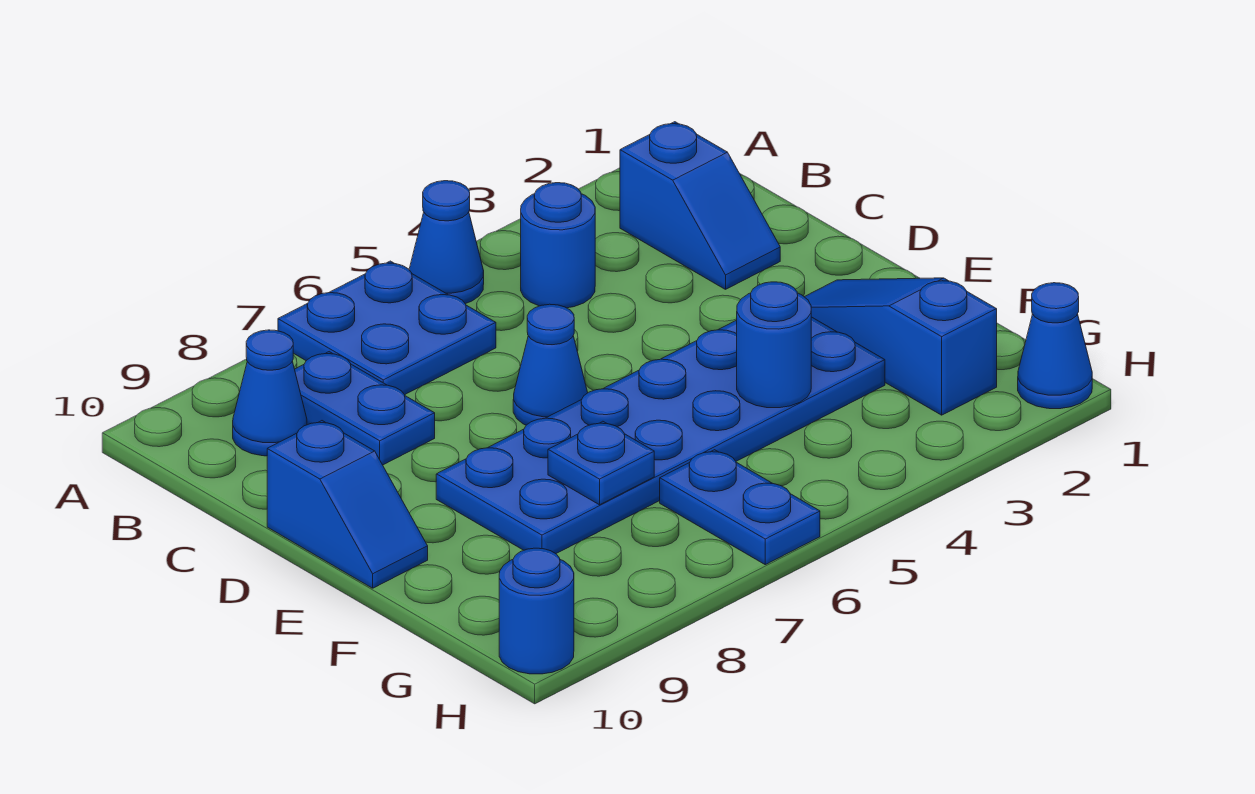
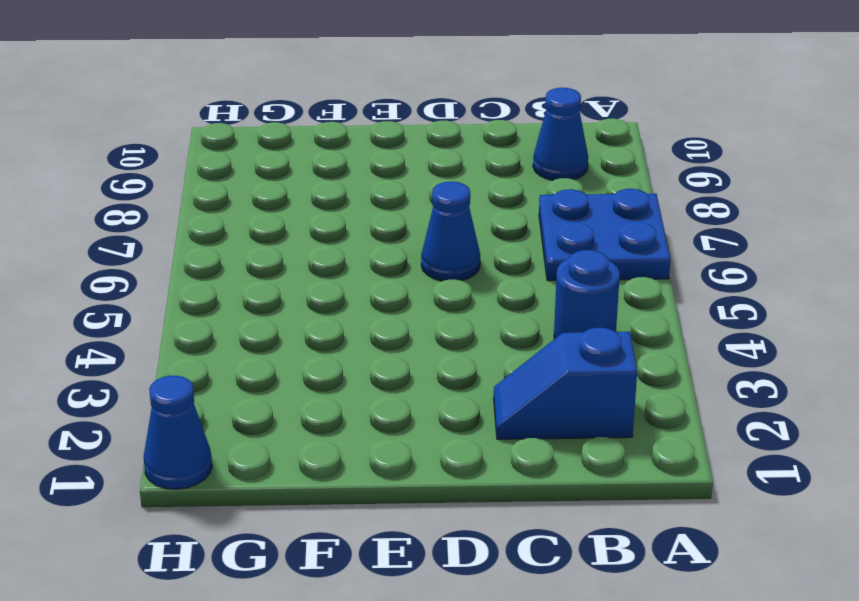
none -> blue 1x1 cone [409,181,484,304]
none -> blue 1x2 plate [295,352,435,465]
none -> blue 1x2 slope [267,421,428,588]

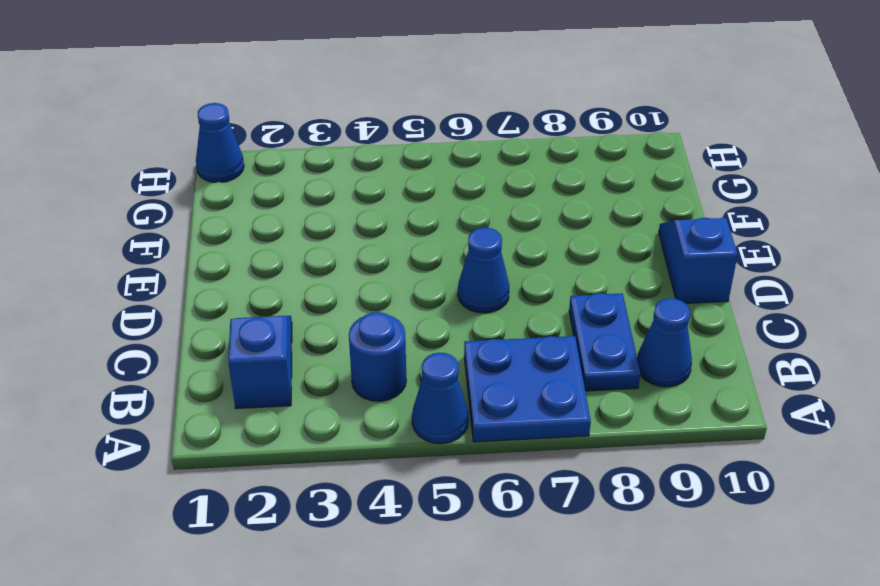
none -> blue 1x3 slope [805,278,997,415]
none -> blue 2x6 plate [436,317,885,554]
none -> blue 1x2 plate [660,450,820,565]

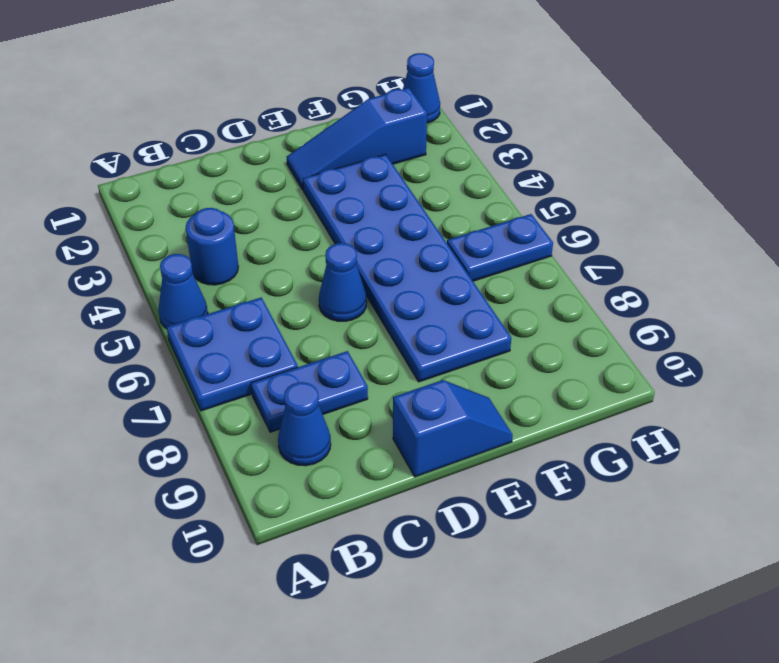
none -> blue 1x2 slope [620,122,780,289]
none -> blue 1x1 round brick [499,548,574,674]
none -> blue 1x1 round brick [737,282,811,408]

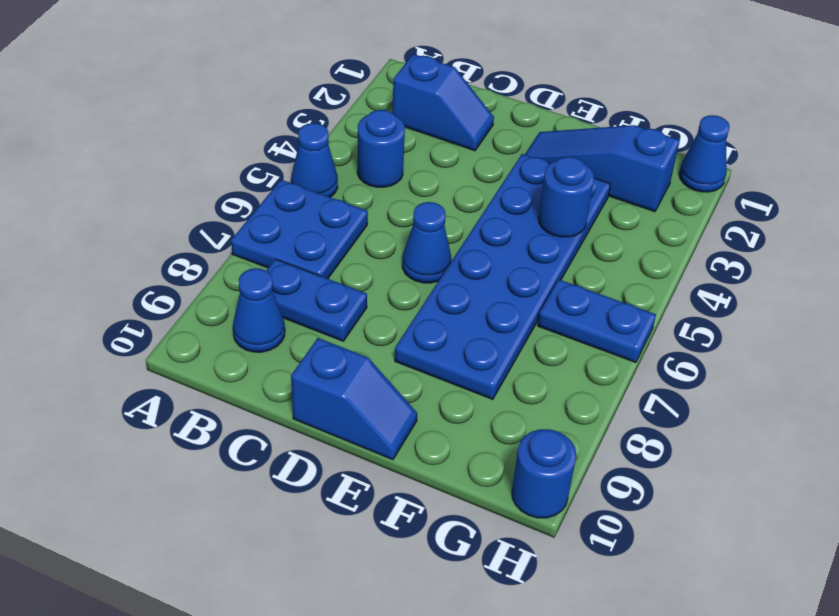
none -> blue 1x1 plate [548,421,654,505]

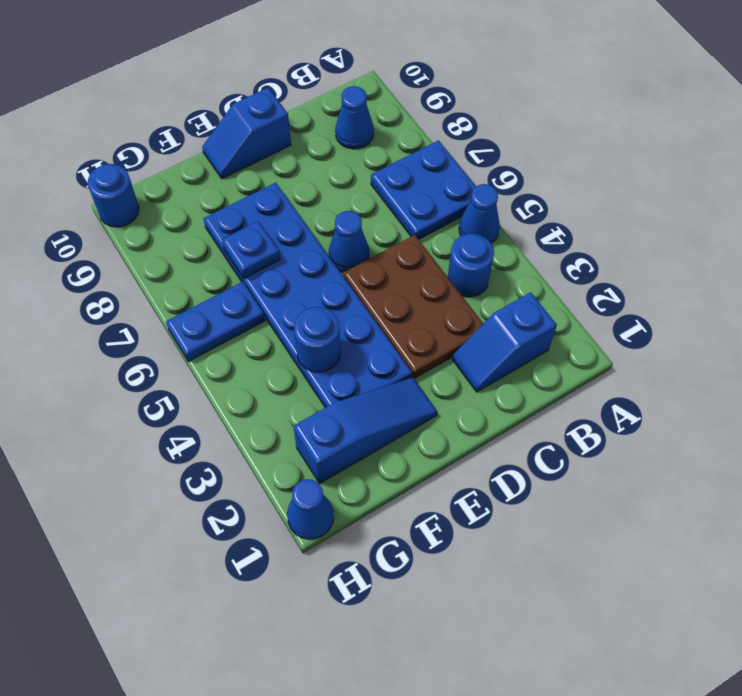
brown 2x3 plate [343,235,483,378] -> none
none -> blue 1x2 plate [295,352,435,465]

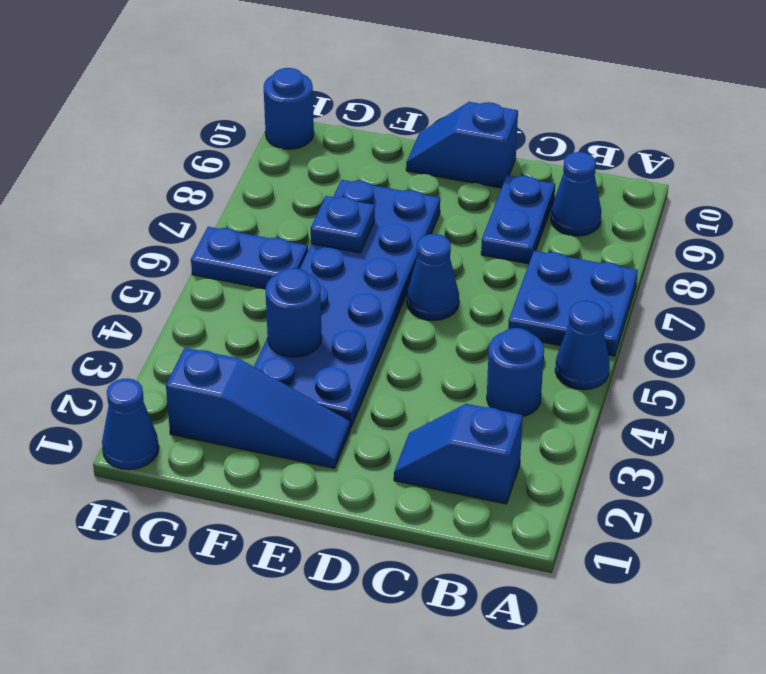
blue 1x2 plate [481,175,555,264] -> blue 1x2 plate turned to [295,352,435,465]

